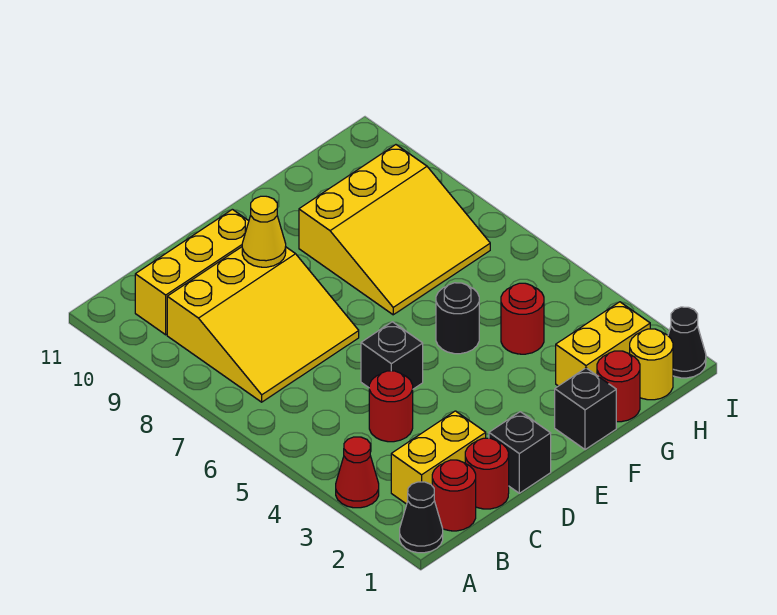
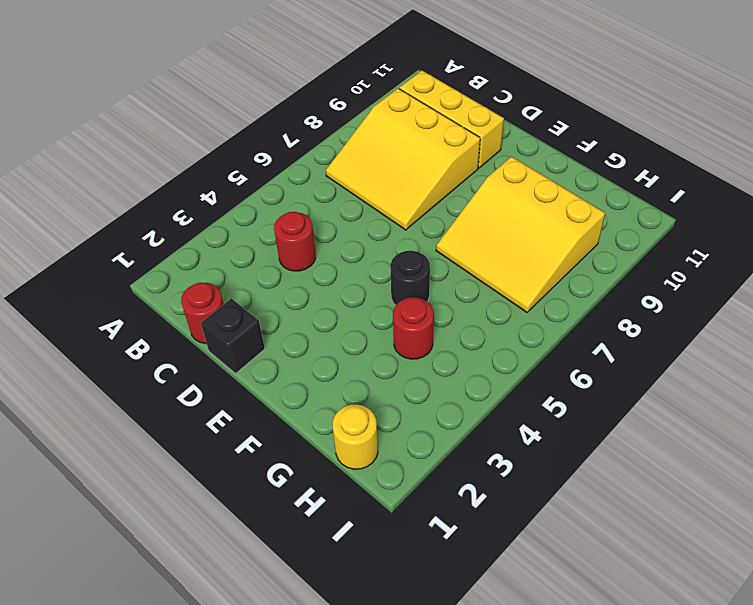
none -> black 1x1 cone [400,482,443,553]
none -> red 1x1 cone [336,437,379,508]
none -> red 1x1 round brick [432,460,476,531]

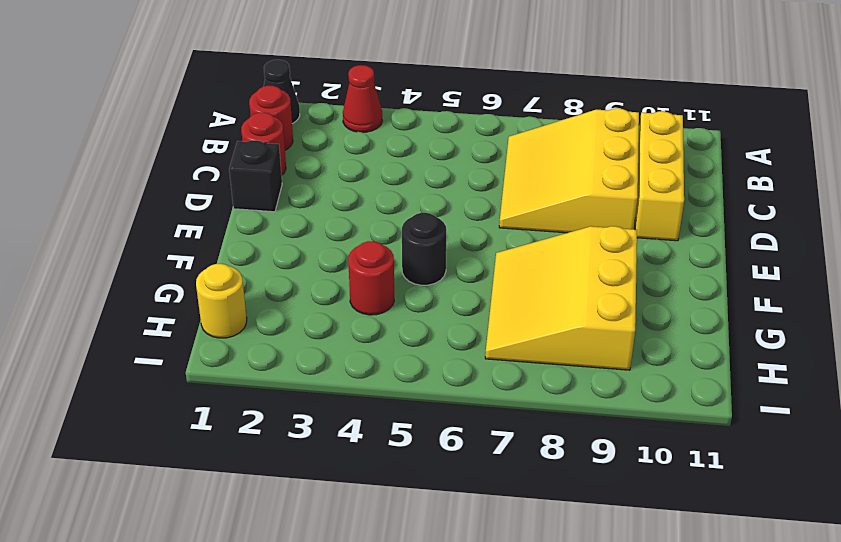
none -> yellow 1x2 brick [391,411,486,504]
none -> red 1x1 round brick [369,371,413,442]
none -> black 1x1 brick [361,322,423,389]

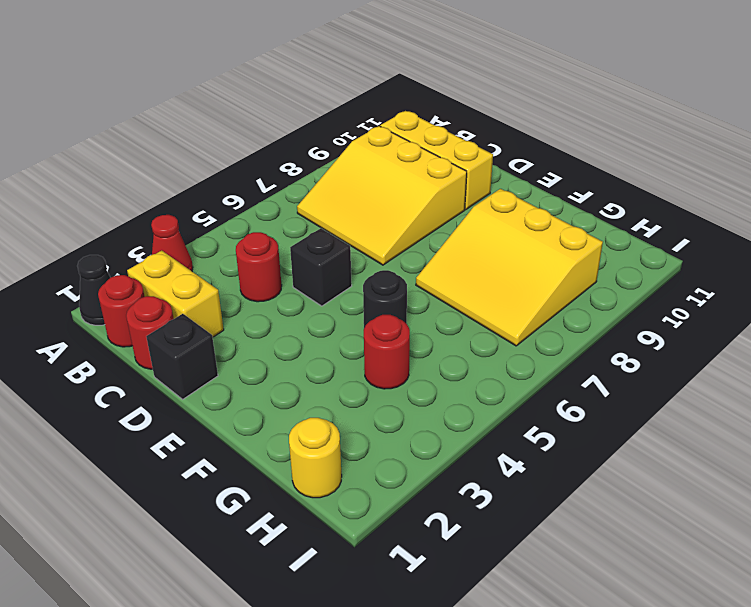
none -> black 1x1 brick [555,368,616,450]
none -> red 1x1 round brick [597,351,640,422]
none -> yellow 1x2 brick [556,302,650,386]

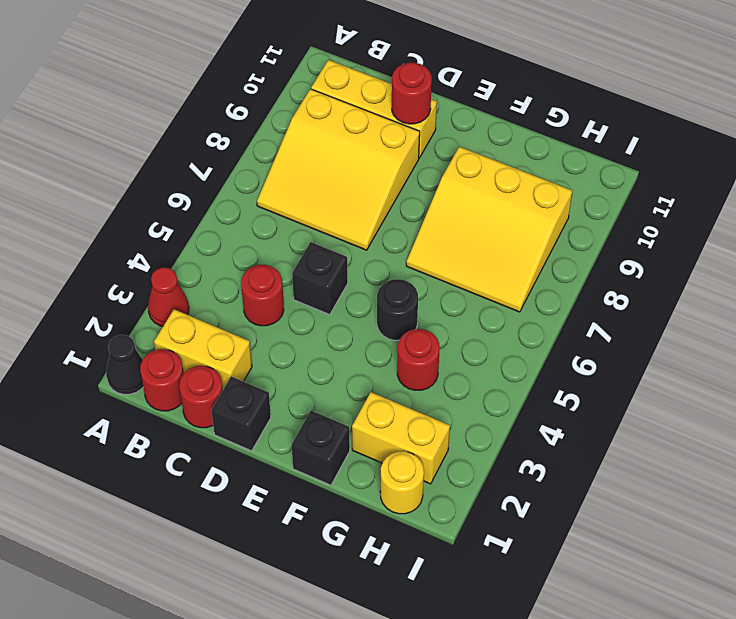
red 1x1 round brick [392,63,432,124] -> red 1x1 round brick moved to [597,351,640,422]
none -> black 1x1 cone [668,307,706,378]
none -> yellow 1x1 cone [242,196,286,267]

